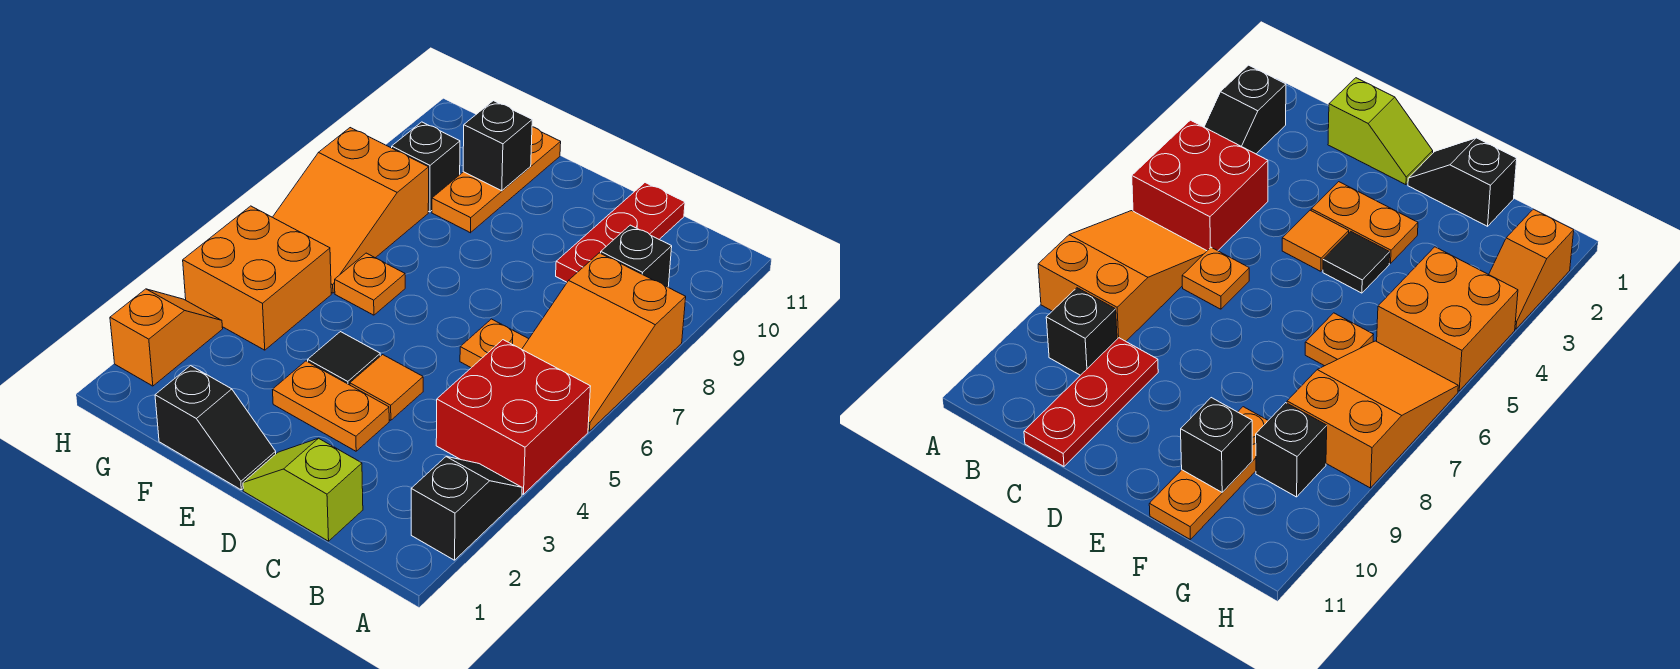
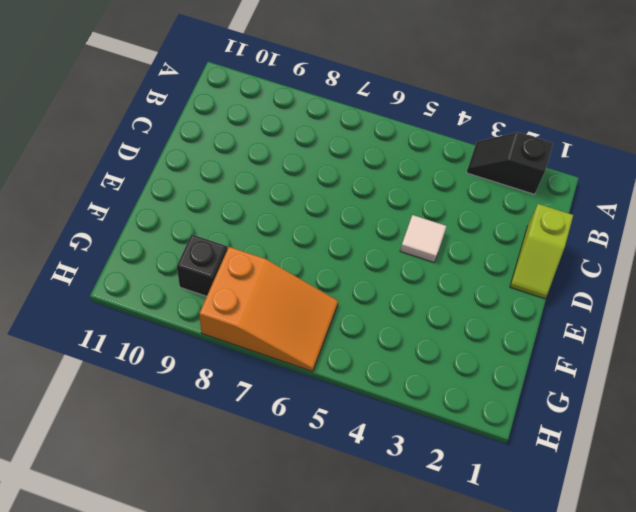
white 1x1 tile [400,215,447,262] -> orange 1x1 tile [350,355,423,420]
none -> red 2x2 brick [436,340,591,494]
none -> orange 2x3 slope [522,253,686,431]
none -> black 1x1 brick [601,225,672,287]

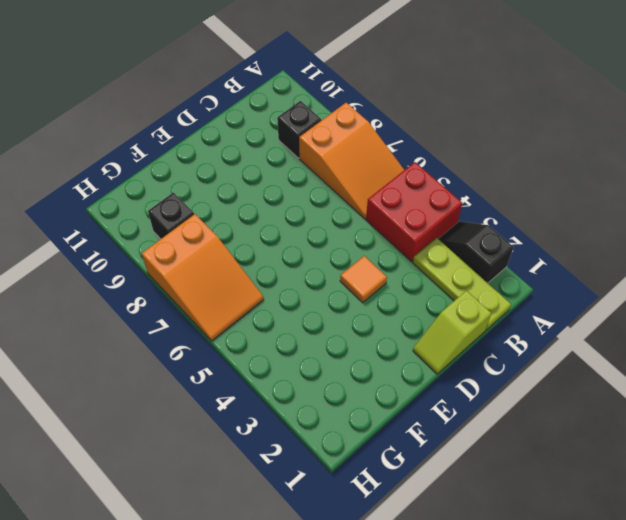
lime 1x3 plate [413,238,511,330] -> none
none -> orange 1x1 plate [460,319,528,368]
none -> red 1x3 plate [556,183,685,282]
none -> orange 1x2 plate [273,361,389,451]

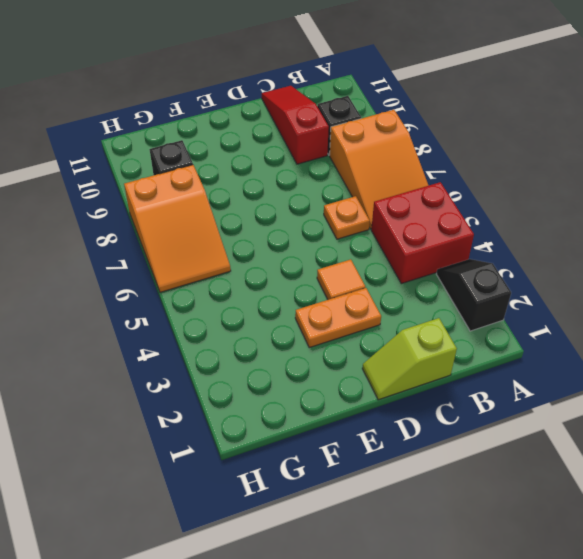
red 1x3 slope [262,86,329,164] -> red 1x3 plate [556,183,685,282]
none -> black 1x2 slope [155,366,276,490]
none -> black 1x1 tile [308,332,380,385]
none -> orange 1x1 plate [335,253,405,315]

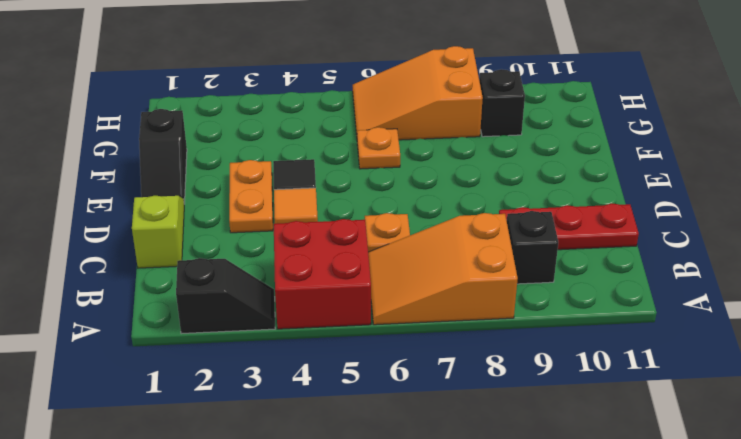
none -> orange 1x3 plate [432,127,561,233]
none -> orange 2x2 brick [183,206,331,350]
none -> orange 1x2 slope [110,289,223,386]

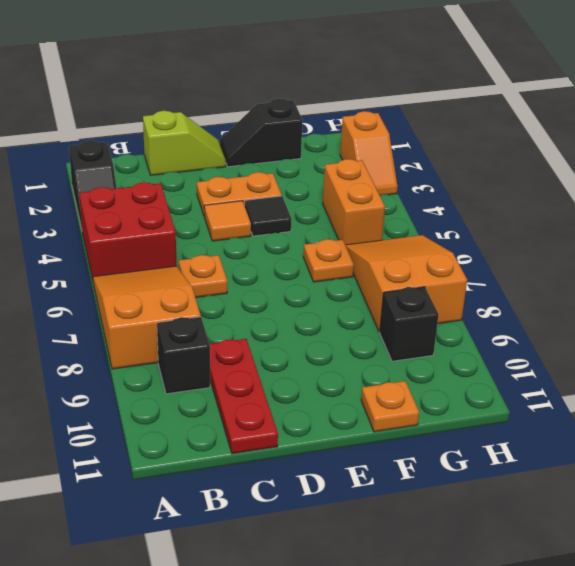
orange 1x1 plate [361,381,419,432] -> orange 1x3 plate [432,127,561,233]
orange 1x2 brick [323,159,385,245] -> orange 2x2 brick [183,206,331,350]
none -> black 1x1 brick [463,101,532,191]

